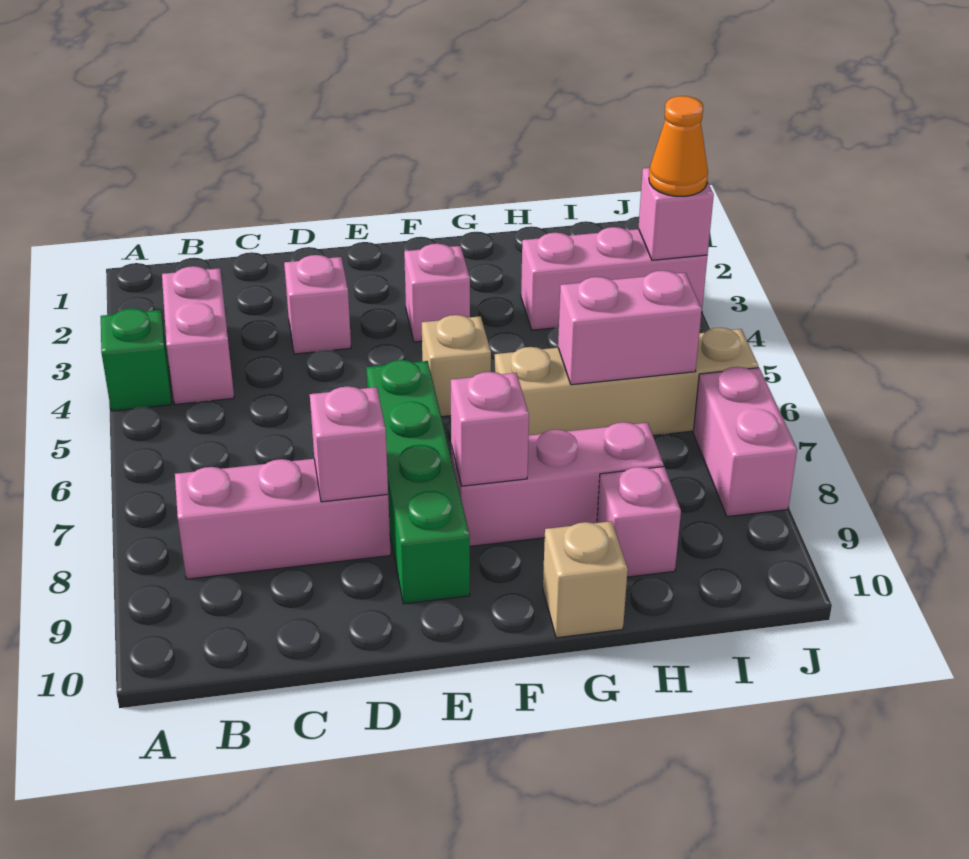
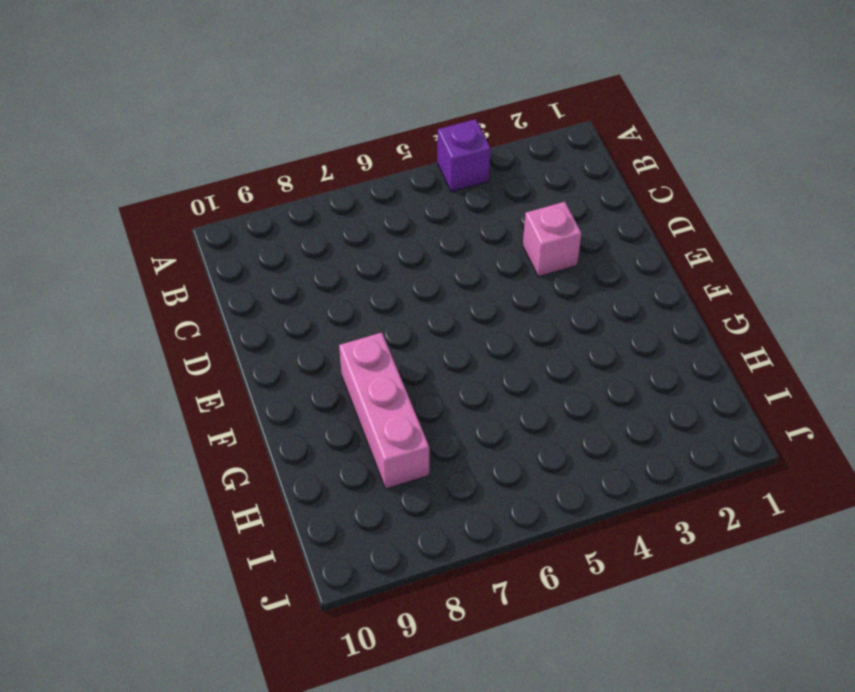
purple 1x1 brick [437,119,491,192] -> green 1x1 brick [101,308,171,411]
none -> pink 1x2 brick [162,266,234,404]
none -> pink 1x3 brick [175,459,391,579]
none -> green 1x4 brick [366,360,470,604]

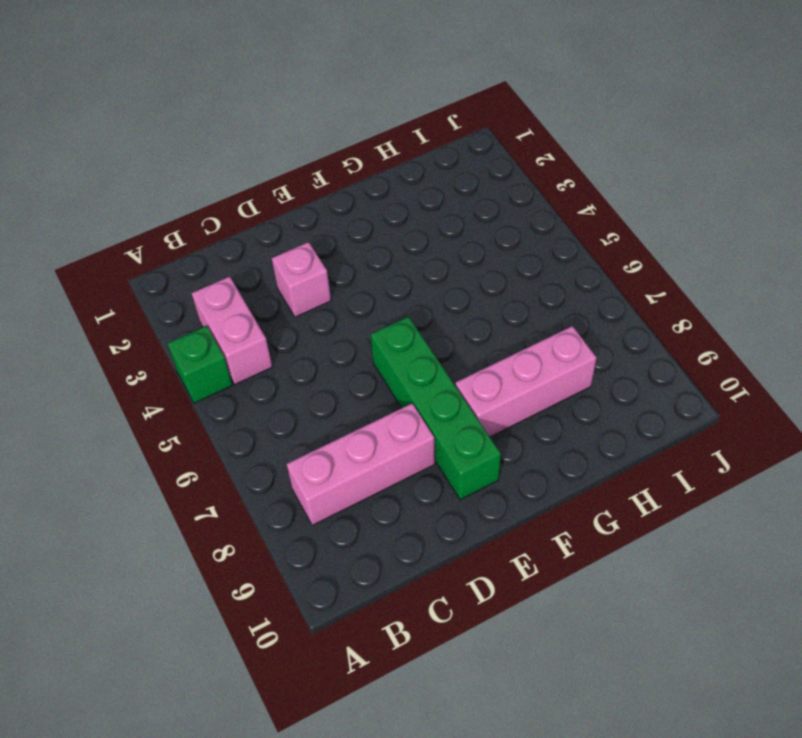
none -> pink 1x1 brick [404,244,470,342]
none -> tan 1x1 brick [422,315,491,417]
none -> tan 1x4 brick [495,328,758,436]

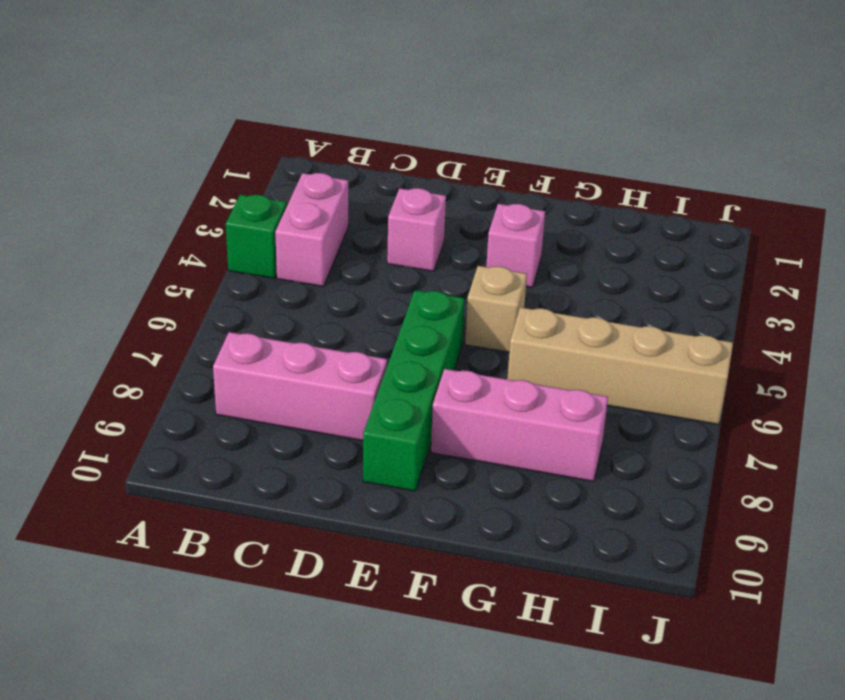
none -> tan 1x1 brick [543,521,628,638]
none -> pink 1x3 brick [521,227,707,330]
none -> pink 1x1 brick [597,467,681,577]

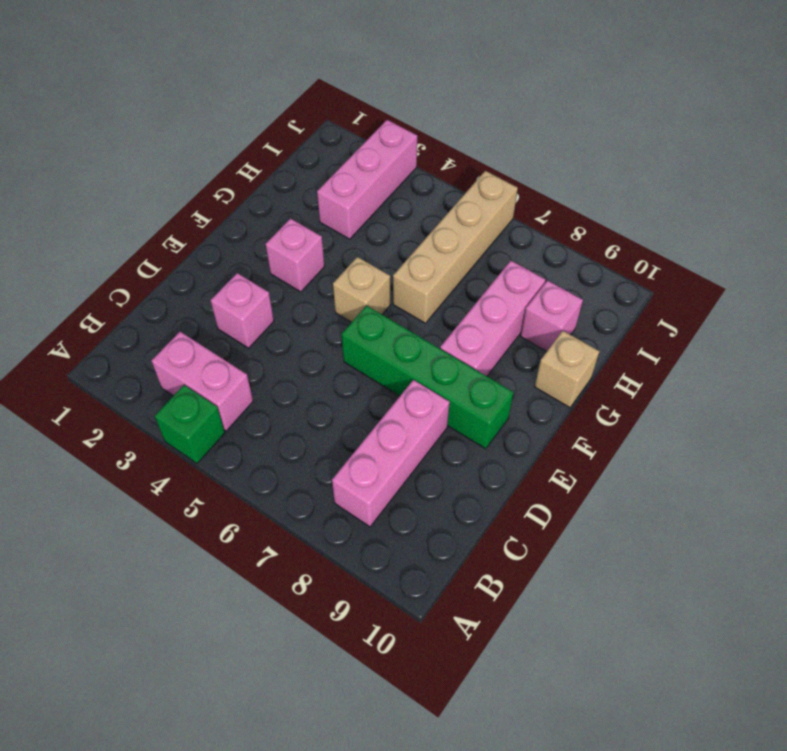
none -> pink 1x2 brick [693,367,797,517]
none -> pink 1x1 brick [310,386,388,502]
none -> pink 1x1 brick [450,372,529,486]

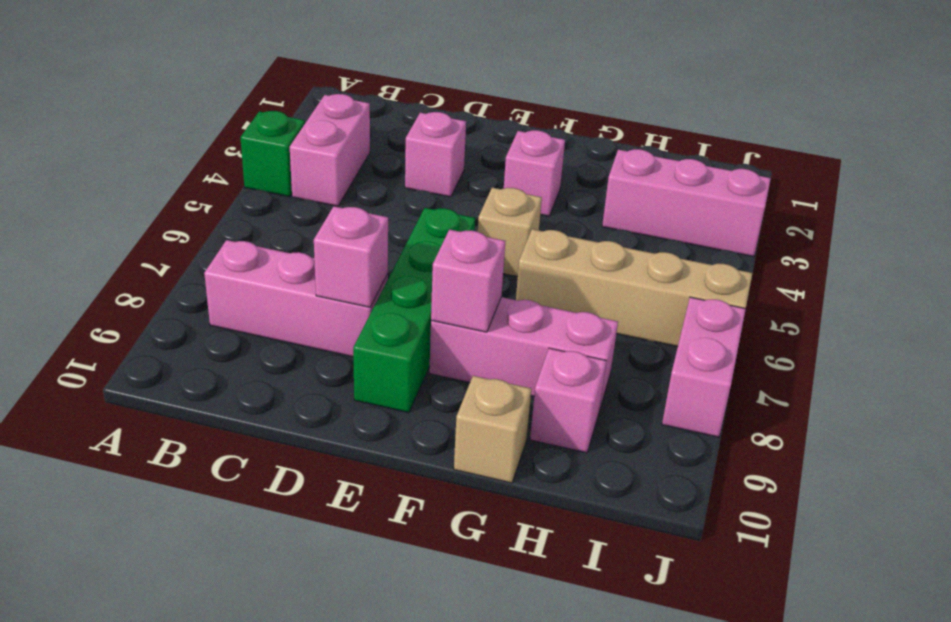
none -> pink 1x2 brick [558,271,702,385]
none -> pink 1x1 brick [638,168,714,260]
none -> orange 1x1 cone [649,96,708,196]

